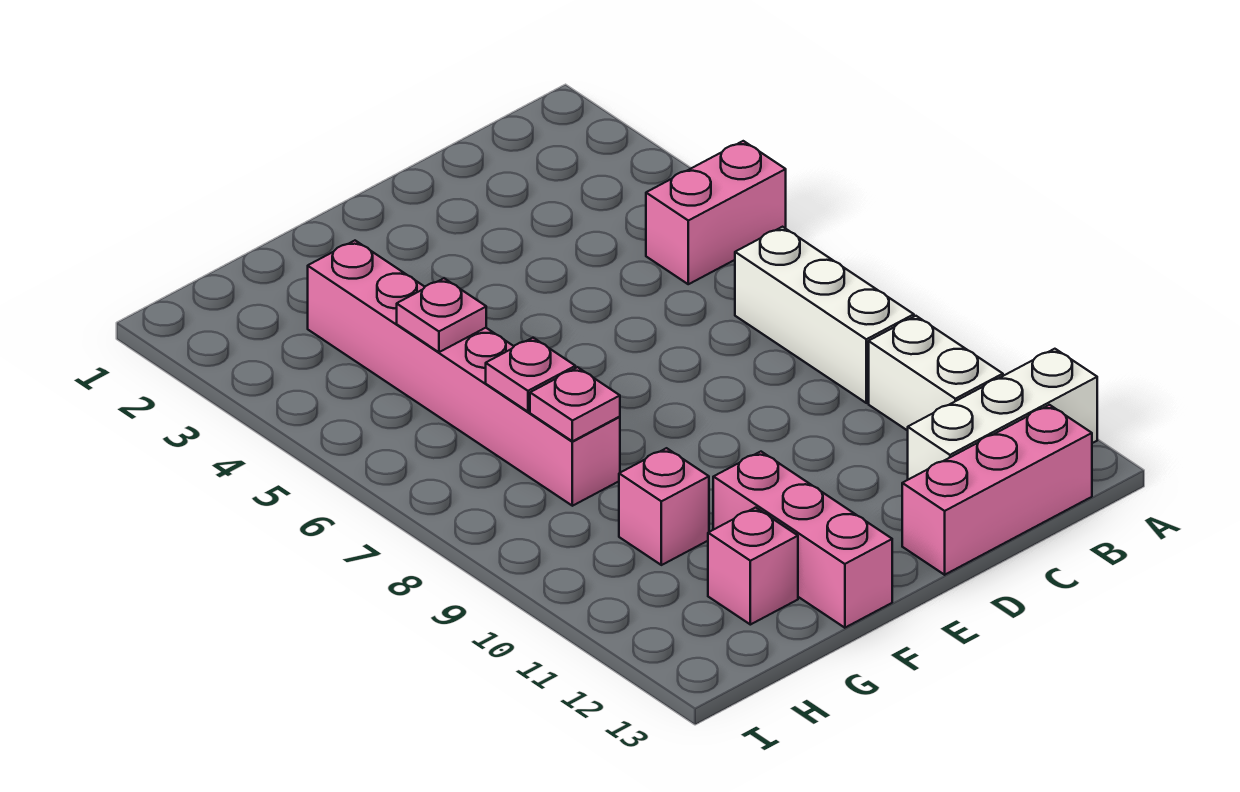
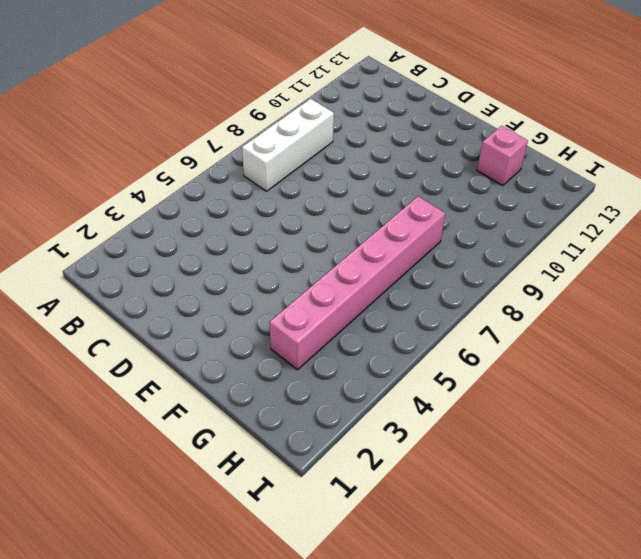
none -> pink 1x2 brick [646,141,786,284]
none -> white 1x3 brick [908,349,1097,480]
none -> white 1x2 brick [869,316,1003,431]

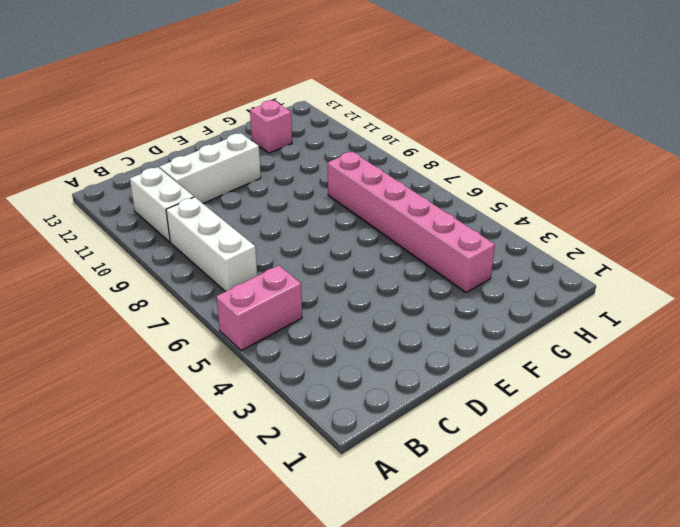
white 1x3 brick [159,133,261,203] -> white 1x3 brick moved to [908,349,1097,480]
none -> pink 1x3 brick [902,405,1092,575]
none -> pink 1x3 brick [713,452,892,628]
none -> pink 1x1 brick [619,448,709,565]

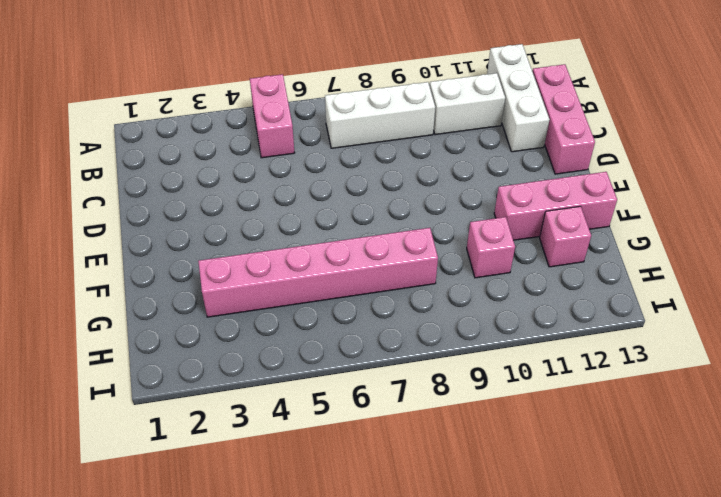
none -> pink 1x1 plate [397,278,486,352]
none -> pink 1x1 plate [486,338,575,412]
none -> pink 1x1 plate [530,367,620,441]

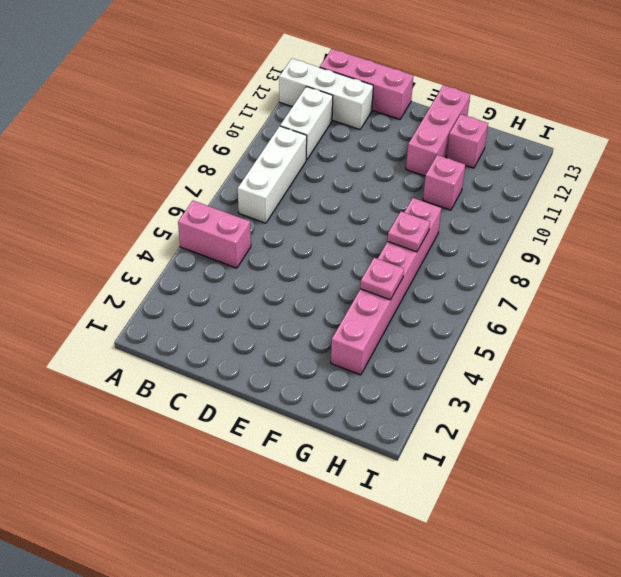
none -> pink 1x1 plate [530,367,620,441]

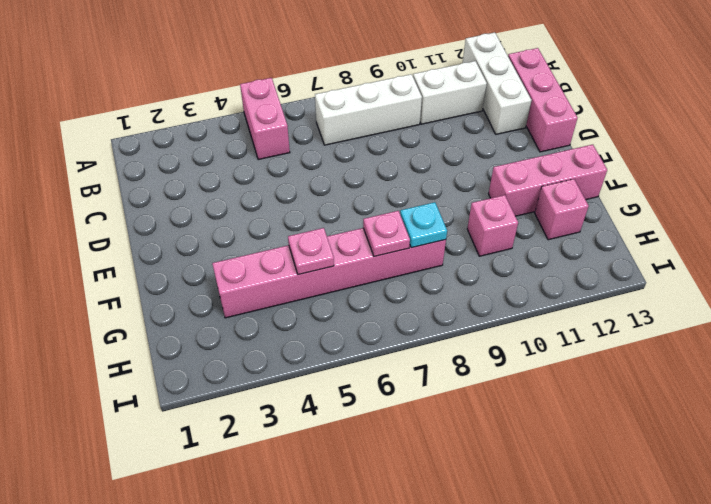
cyan 1x1 plate [400,202,447,248] -> pink 1x1 plate [530,367,620,441]

